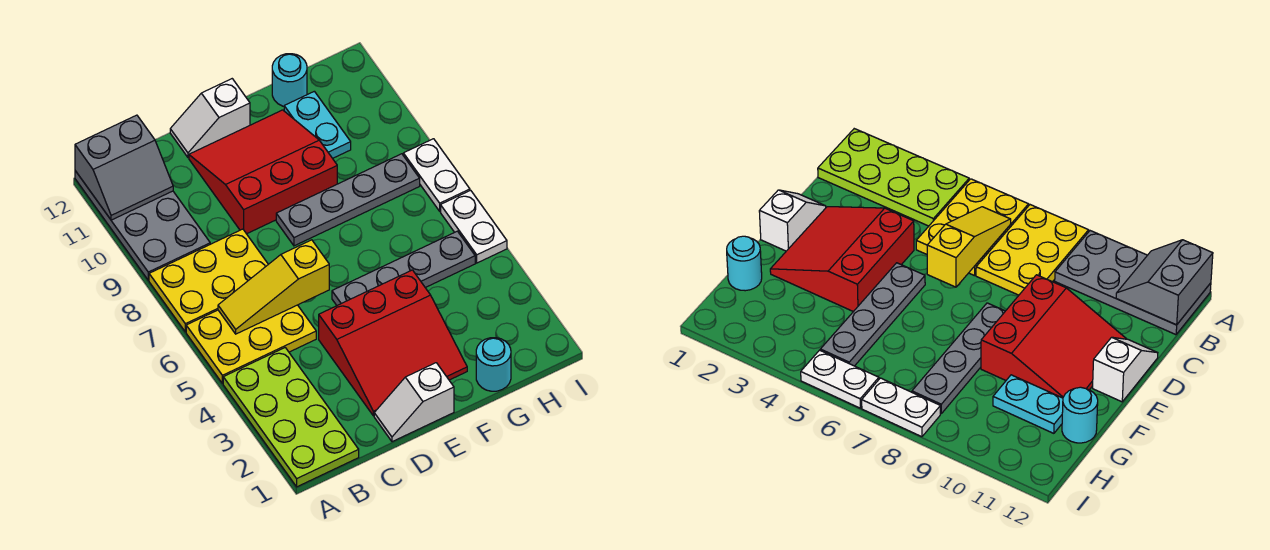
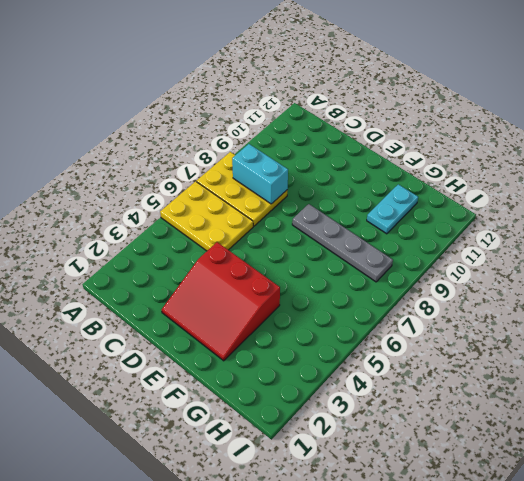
cyan 1x2 brick [232,144,288,204] -> none
none -> lime 2x4 plate [223,348,359,487]
none -> grey 2x4 plate [75,171,210,280]
none -> white 1x2 slope [374,363,454,442]

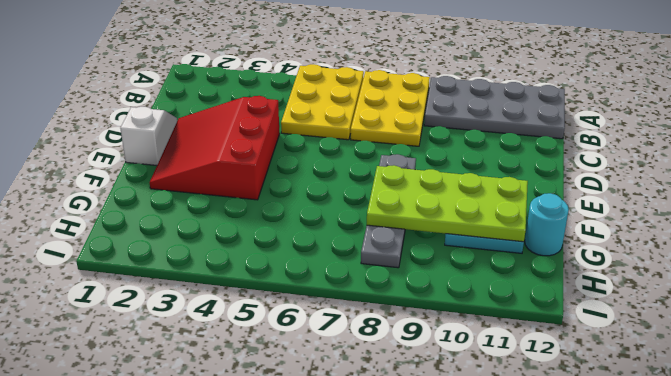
lime 2x4 plate [367,165,528,242] -> lime 2x4 plate moved to [223,348,359,487]
none -> red 3x3 slope [189,110,337,234]
none -> white 1x2 slope [170,79,250,158]
none -> grey 1x4 plate [332,231,475,305]

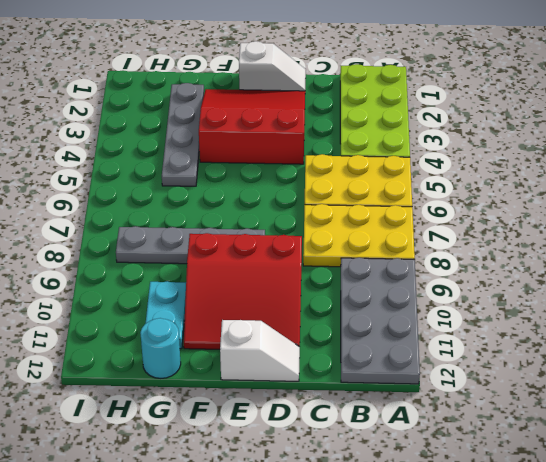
grey 1x4 plate [162,83,204,186] -> grey 1x4 plate turned to [332,231,475,305]
none -> cyan 1x1 round brick [476,338,511,391]
none -> white 1x2 plate [441,190,507,263]
none -> white 1x2 plate [403,139,470,211]

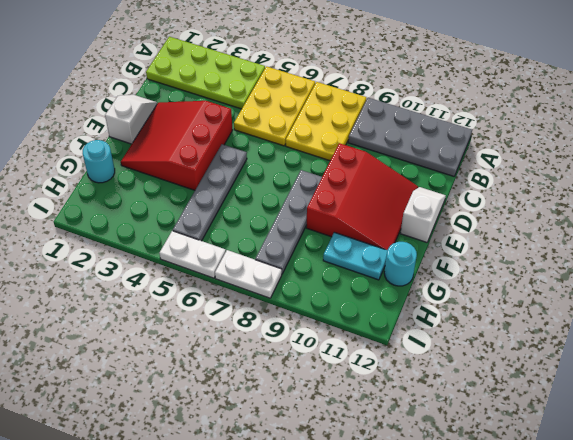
none -> grey 2x2 slope [75,115,173,220]
none -> yellow 1x3 slope [218,240,329,334]

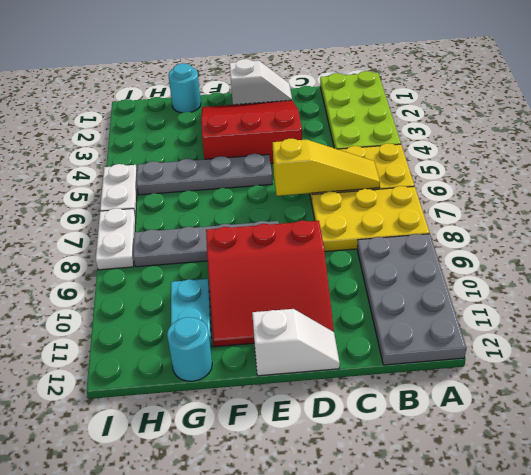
none -> grey 2x2 slope [75,115,173,220]

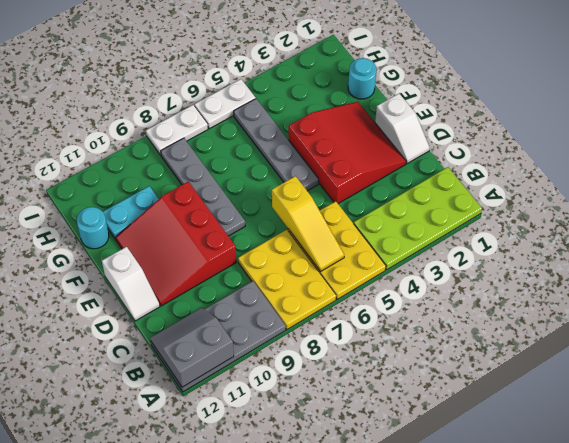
grey 2x2 slope [150,308,234,387] -> grey 2x2 slope turned to [75,115,173,220]

